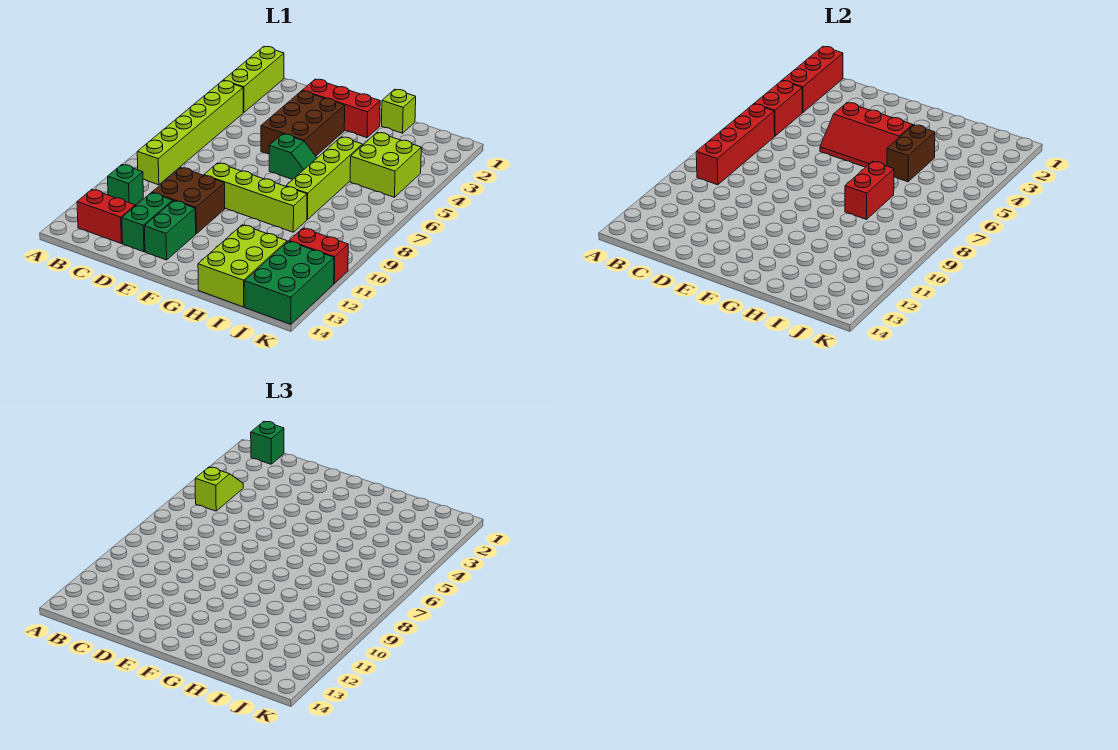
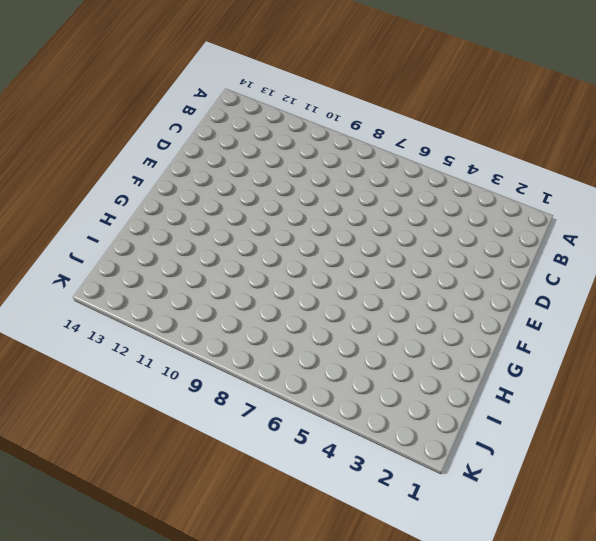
none -> lime 1x3 brick [223,47,284,112]
none -> lime 1x6 brick [137,81,243,185]
none -> green 1x1 brick [108,165,143,205]

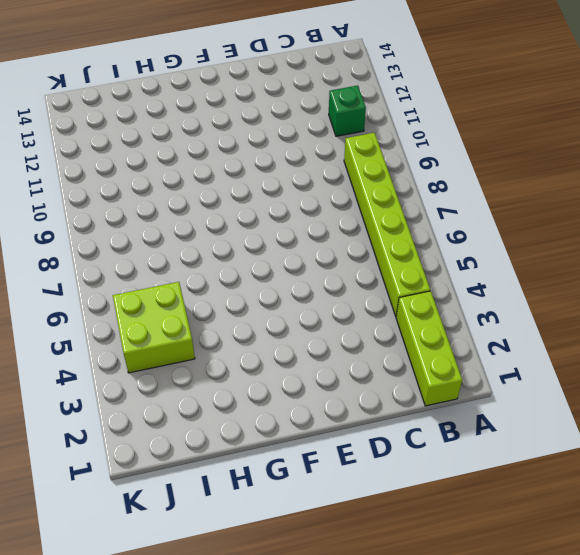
none -> red 1x2 brick [77,190,135,244]
none -> brown 2x2 brick [152,168,225,234]
none -> green 1x2 brick [122,193,173,252]

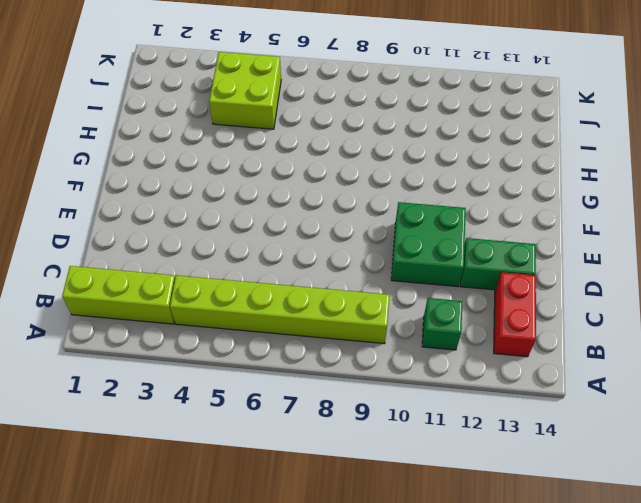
green 2x2 brick [391,202,466,287] -> brown 2x2 brick [152,168,225,234]
none -> red 1x3 brick [302,79,380,138]
none -> brown 2x3 brick [261,91,345,156]
none -> lime 1x4 brick [204,163,307,232]

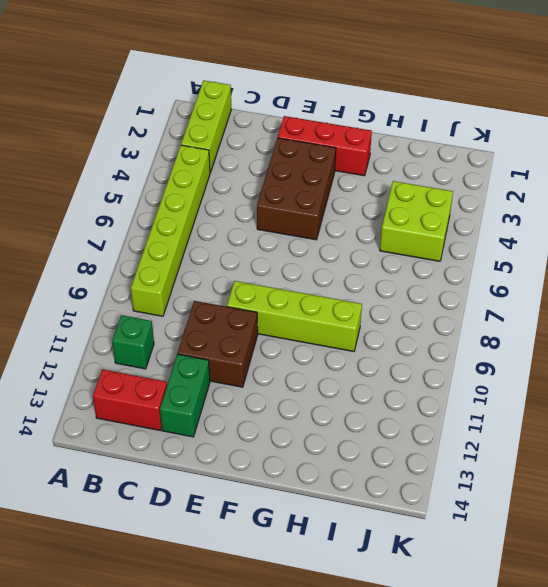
none -> green 1x2 brick [144,201,196,260]
none -> green 1x2 slope [269,134,317,180]
none -> lime 1x1 brick [382,89,416,133]

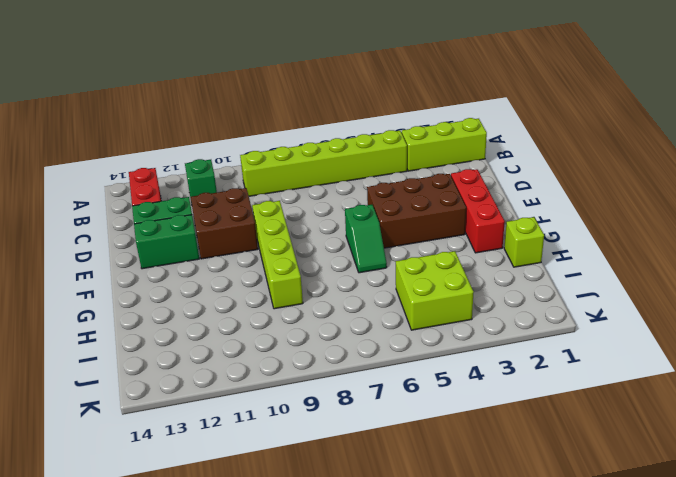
none -> lime 1x4 brick [286,137,362,219]
none -> lime 2x3 brick [198,225,287,307]
none -> red 1x2 brick [289,228,348,283]

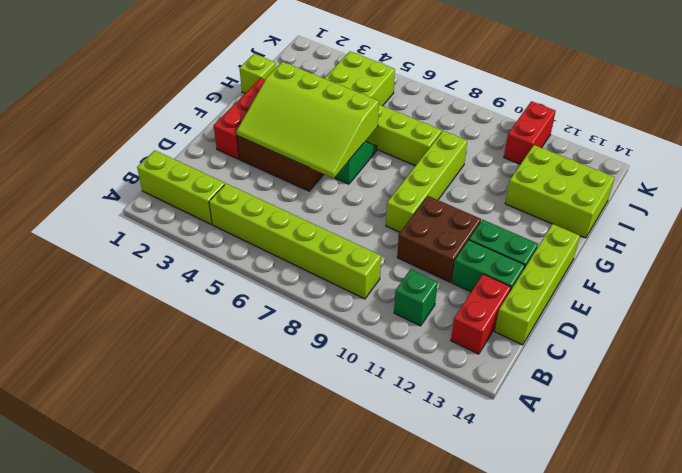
lime 1x4 brick [495,224,580,345] -> none
lime 3x4 slope [236,62,379,178] -> red 2x3 slope [820,103,913,167]
none -> green 2x3 brick [245,241,334,324]
none -> red 1x3 brick [782,47,843,112]
none -> red 1x2 brick [754,81,802,136]

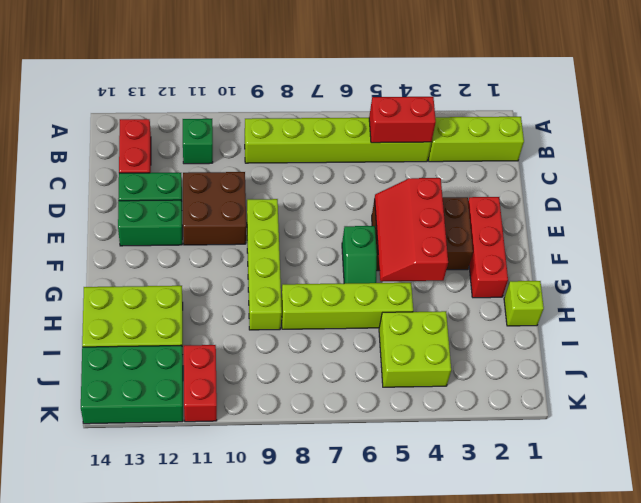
none -> red 1x3 brick [782,47,843,112]
none -> red 1x4 brick [696,104,775,185]
none -> brown 1x2 brick [887,125,935,182]

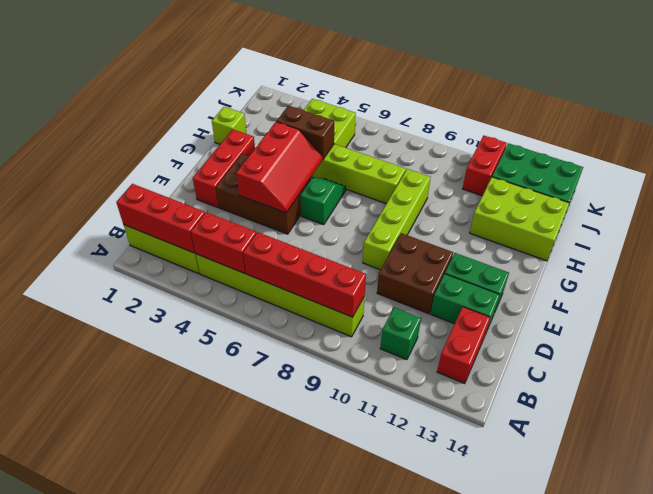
none -> red 1x2 brick [845,161,894,219]
none -> green 1x1 brick [251,422,284,464]
none -> lime 1x2 slope [195,467,243,511]

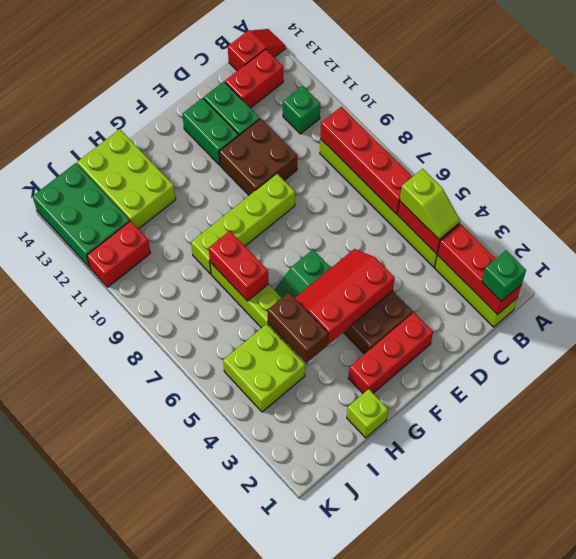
red 1x2 slope [228,29,286,71] -> none

